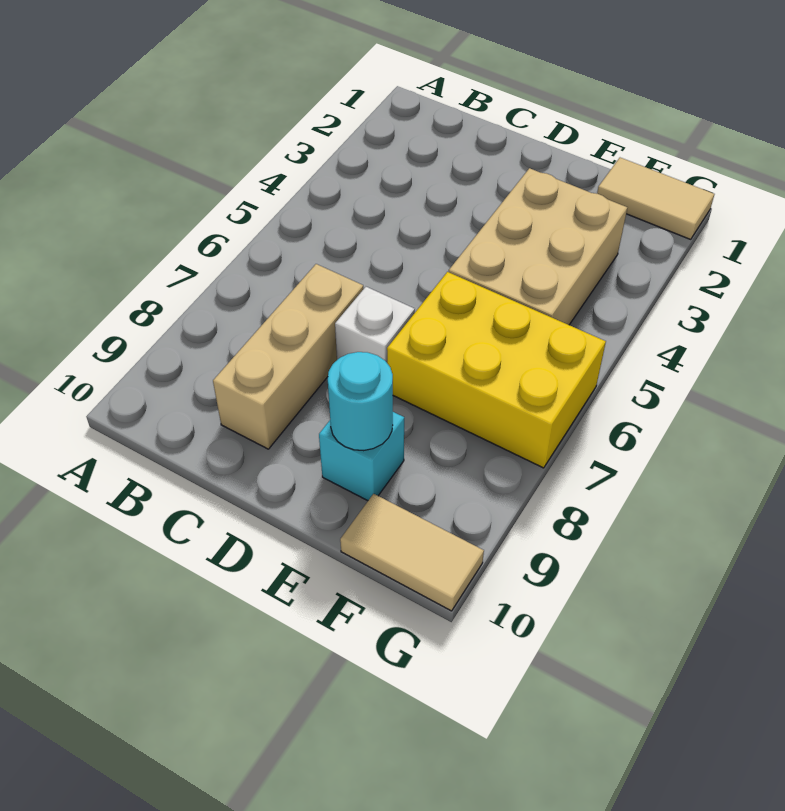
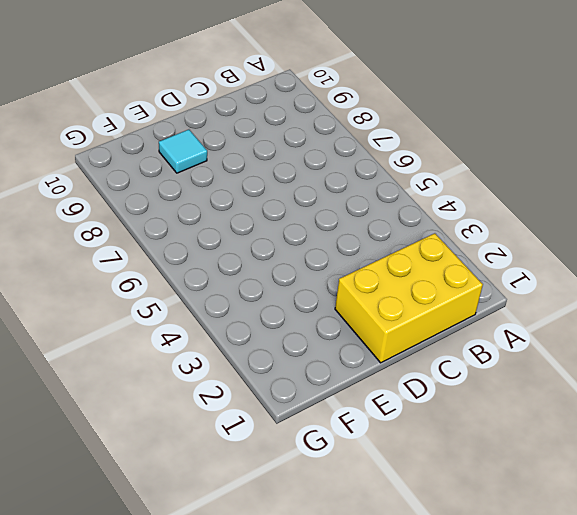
yellow 2x3 brick [335,233,483,363] -> yellow 2x3 brick moved to [387,272,606,468]
cyan 1x1 tile [159,130,207,173] -> cyan 1x1 brick [319,412,404,501]
none -> tan 1x3 brick [213,264,364,449]
none -> white 1x1 brick [335,287,415,362]

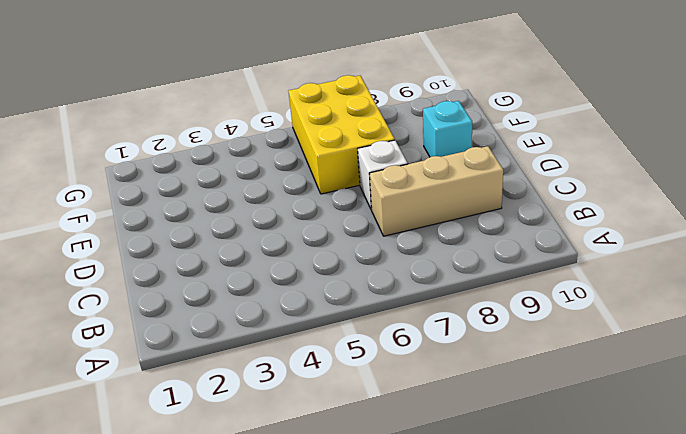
none -> tan 2x3 brick [449,168,627,325]
none -> tan 1x2 tile [597,158,714,239]

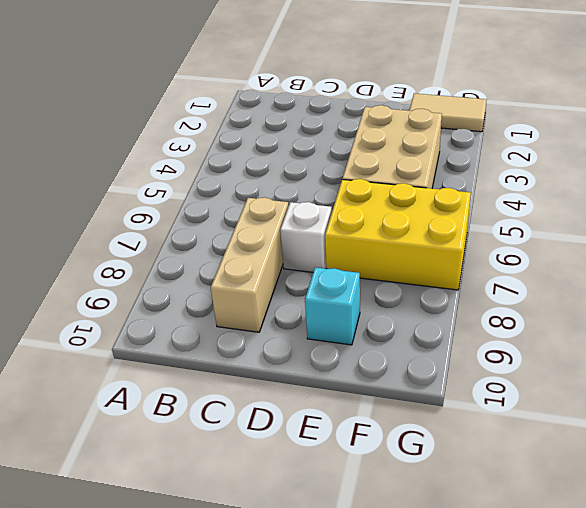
none -> tan 1x2 tile [340,494,484,611]
none -> cyan 1x1 round brick [328,352,393,451]

